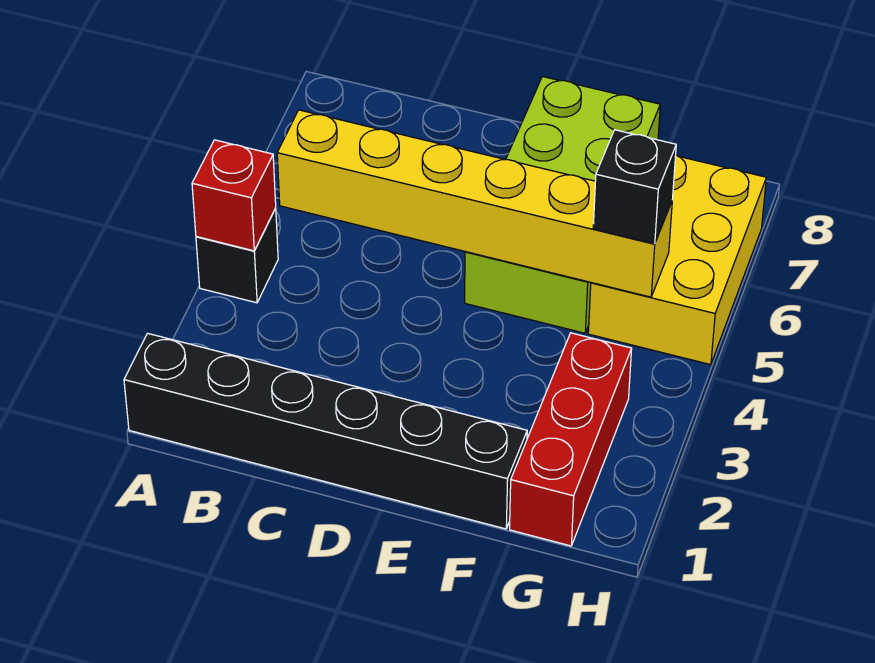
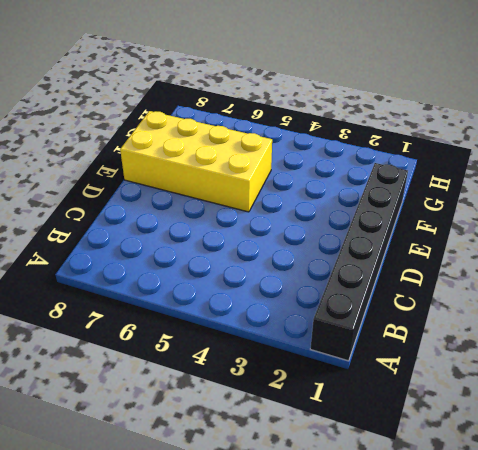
yellow 2x4 brick [120,111,272,212] -> lime 2x4 brick [465,77,660,333]
none -> black 1x1 brick [196,209,278,303]
none -> red 1x3 brick [510,333,632,546]

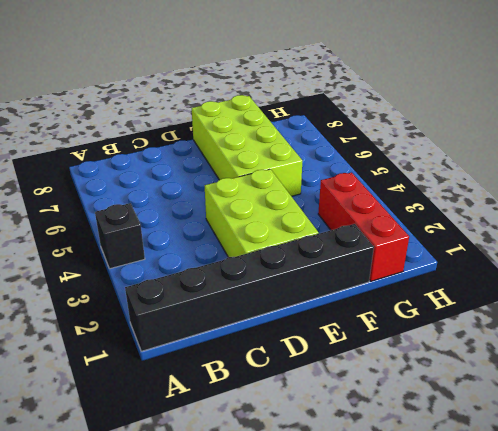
lime 2x3 brick [205,169,319,257] -> none
none -> yellow 2x3 brick [588,155,766,365]
none -> red 1x1 brick [192,140,276,251]

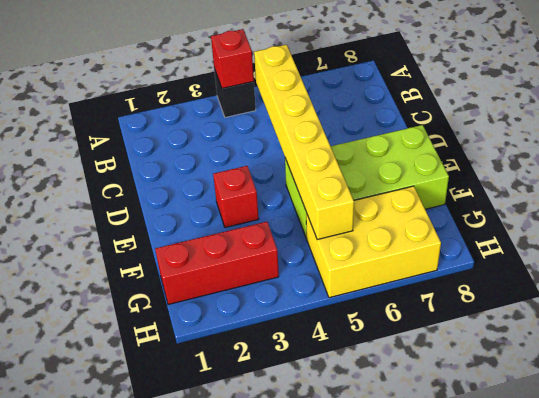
red 1x1 brick [213,166,259,228] -> none
none -> black 1x6 brick [124,333,527,529]
none -> black 1x1 brick [593,130,676,244]

